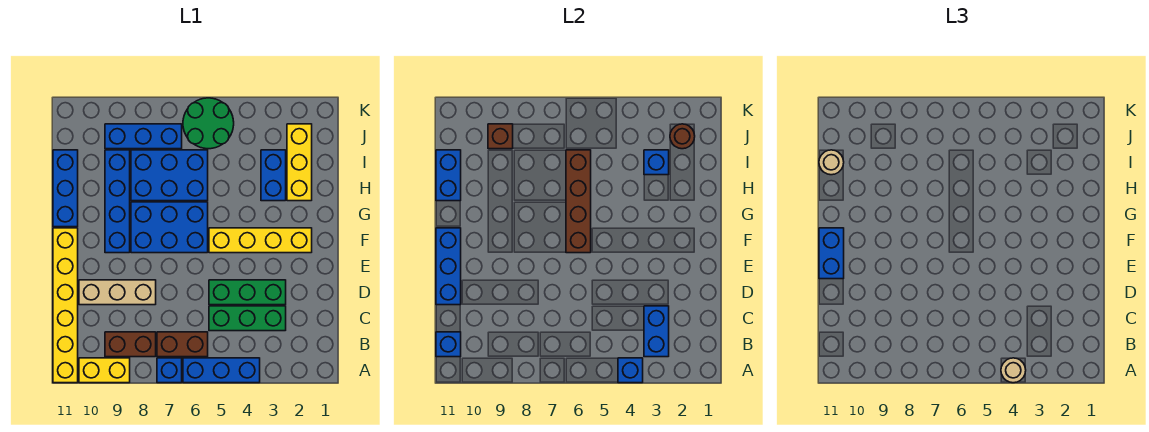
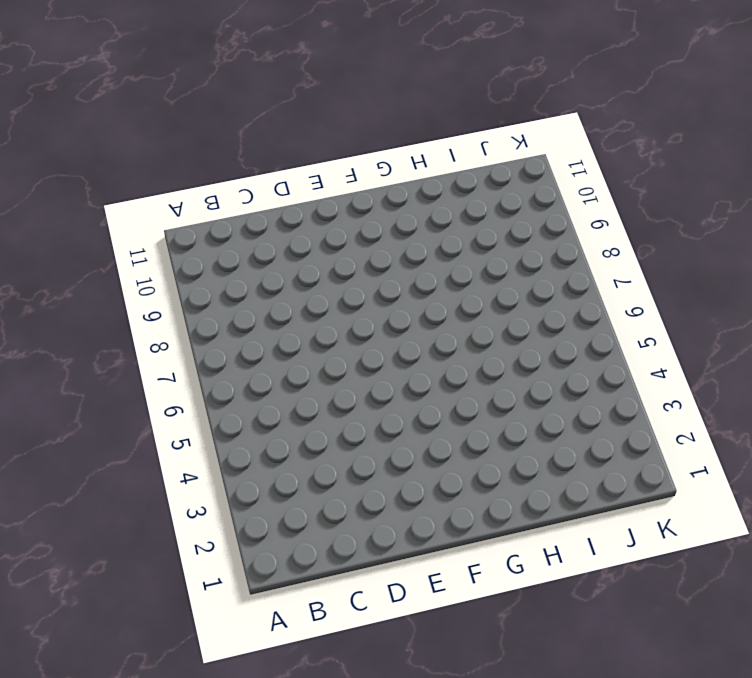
none -> blue 1x3 brick [183,358,260,383]
none -> blue 1x1 brick [157,358,182,383]
none -> yellow 1x2 brick [79,358,130,383]
none -> yellow 1x6 brick [53,228,78,383]

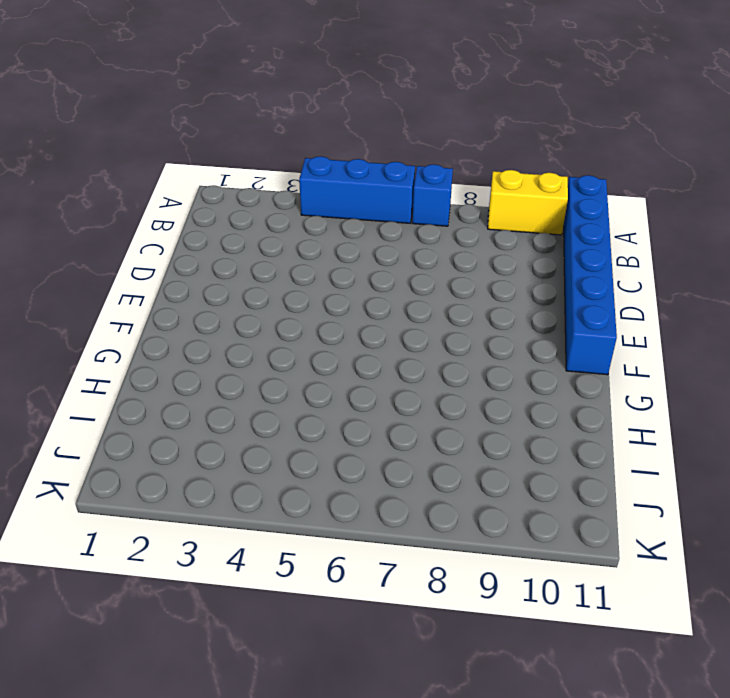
blue 1x6 brick [564,175,617,375] -> yellow 1x6 brick [53,228,78,383]
none -> brown 1x2 brick [157,332,208,357]
none -> brown 1x2 brick [105,332,156,357]
none -> green 1x3 brick [209,306,286,331]
none -> green 1x3 brick [209,280,286,305]

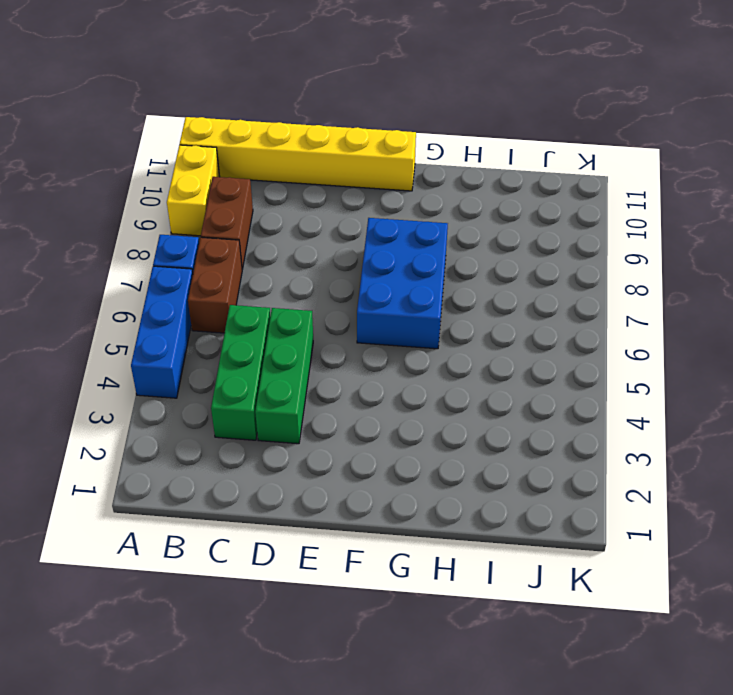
none -> tan 1x3 brick [79,280,156,305]
none -> yellow 1x4 brick [209,228,312,253]
none -> blue 1x4 brick [105,150,130,253]
none -> blue 1x3 brick [53,150,78,227]

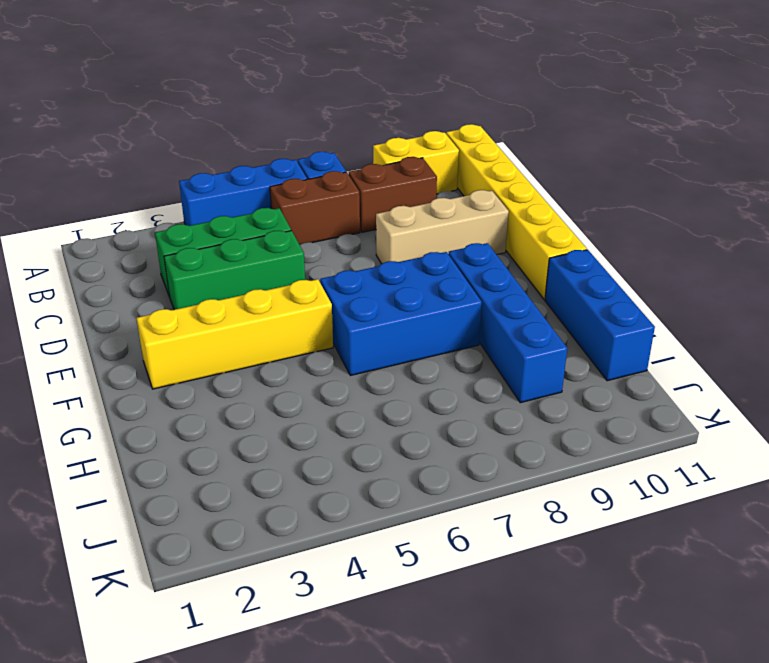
none -> yellow 1x3 brick [287,124,312,201]
none -> blue 1x2 brick [261,150,286,201]
none -> blue 2x3 brick [131,150,208,201]
none -> green 2x2 round brick [183,98,234,149]

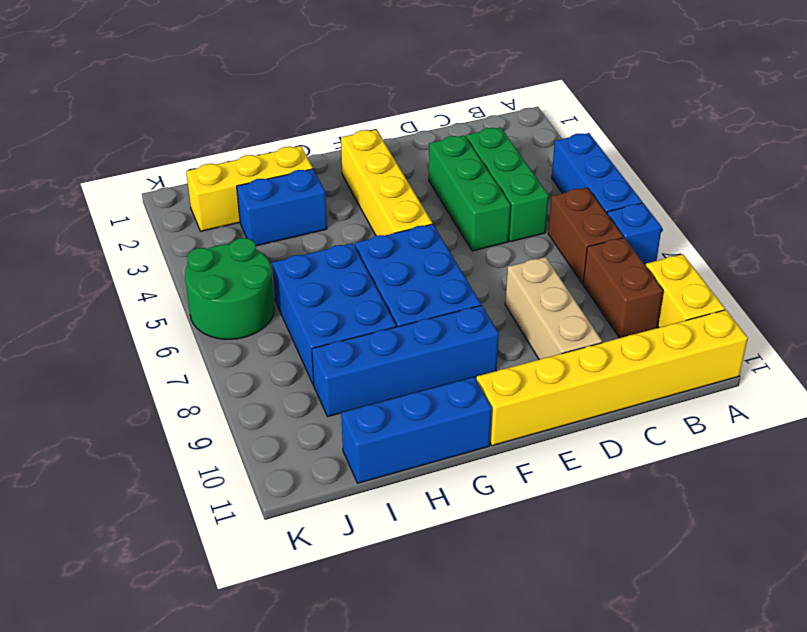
none -> blue 1x3 brick [105,124,182,149]
none -> blue 1x1 brick [618,358,643,383]
none -> blue 1x2 brick [644,306,669,357]
none -> blue 1x1 brick [436,332,461,357]

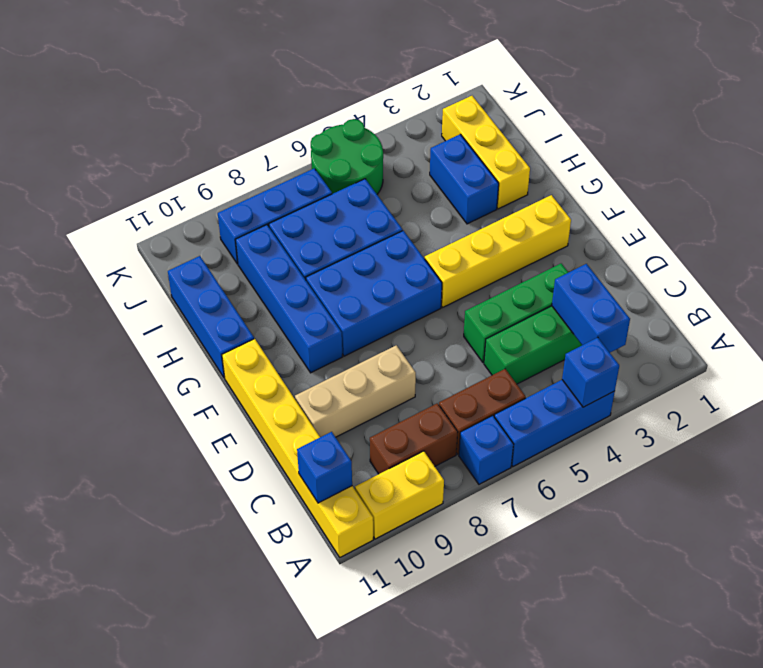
none -> blue 1x3 brick [436,228,461,305]
none -> brown 1x4 brick [566,150,591,253]
none -> blue 1x2 brick [436,150,461,201]
none -> blue 1x1 brick [644,150,669,175]

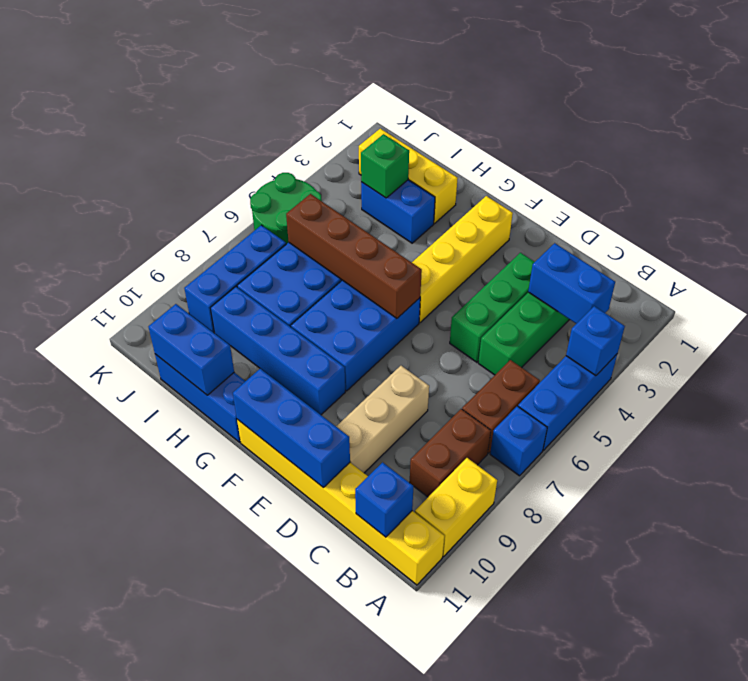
green 1x1 brick [361,134,409,198] -> blue 1x1 brick [644,150,669,175]
none -> brown 1x1 round brick [670,124,695,149]
none -> brown 1x1 brick [488,124,513,149]
none -> tan 1x1 round brick [1001,358,1026,383]
none -> blue 1x2 brick [819,228,844,279]

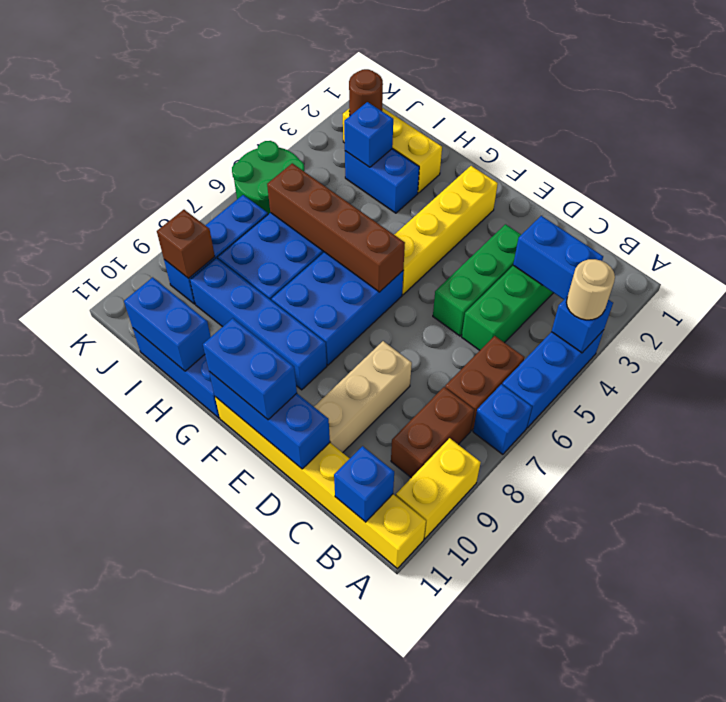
none -> tan 1x1 round brick [819,150,844,175]

